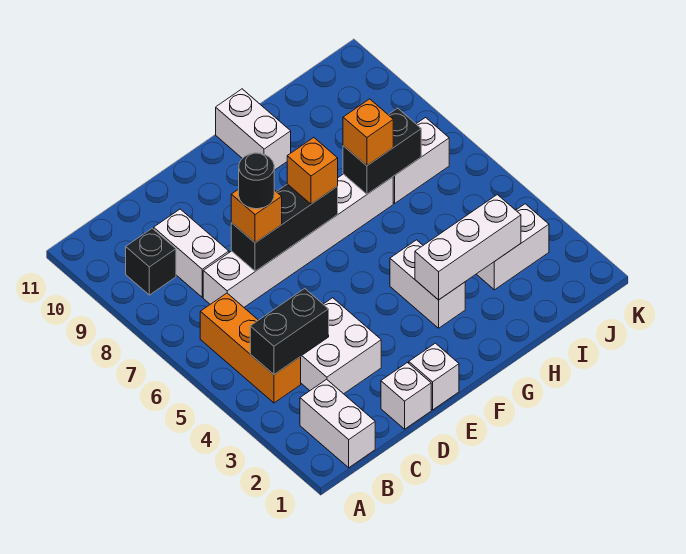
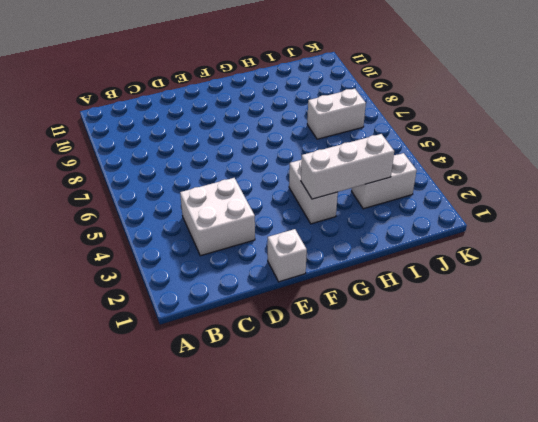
none -> white 1x2 brick [300,379,375,468]
none -> orange 1x3 brick [200,293,301,403]
none -> black 1x1 brick [126,228,176,295]

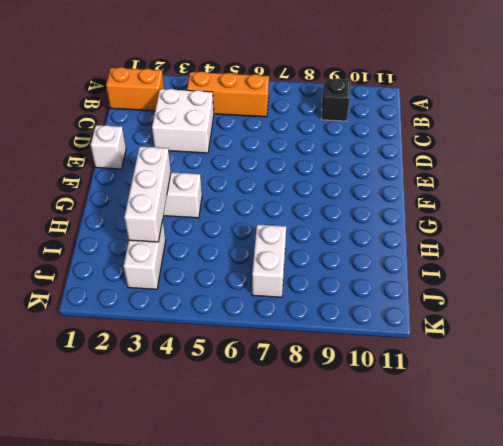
orange 1x2 brick [106,67,164,111] -> white 1x2 brick [300,379,375,468]
none -> white 1x6 brick [203,174,393,307]
none -> white 1x2 brick [154,209,229,297]
none -> white 1x1 brick [381,363,431,429]

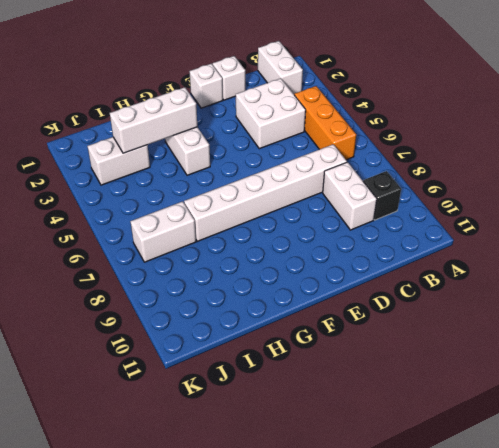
none -> white 1x2 brick [216,89,291,170]
none -> black 1x2 brick [250,289,329,374]
none -> black 1x3 brick [231,184,338,271]

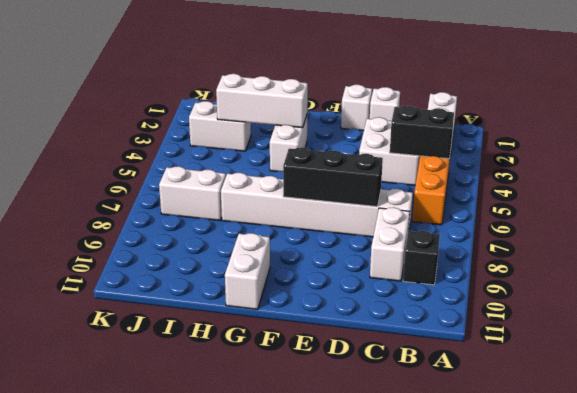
none -> black 1x2 brick [343,108,421,194]
none -> orange 1x1 brick [231,189,282,243]
none -> orange 1x1 brick [287,138,338,204]

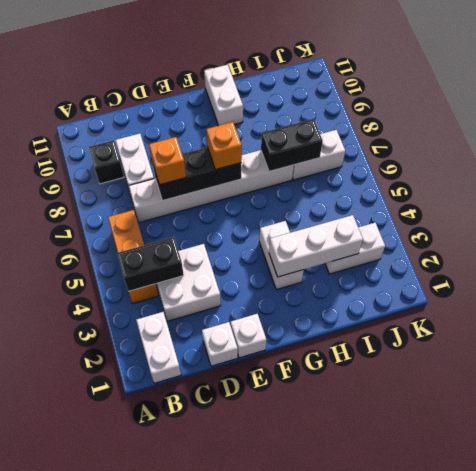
none -> orange 1x1 brick [343,99,393,166]
none -> black 1x1 round brick [239,153,274,209]

